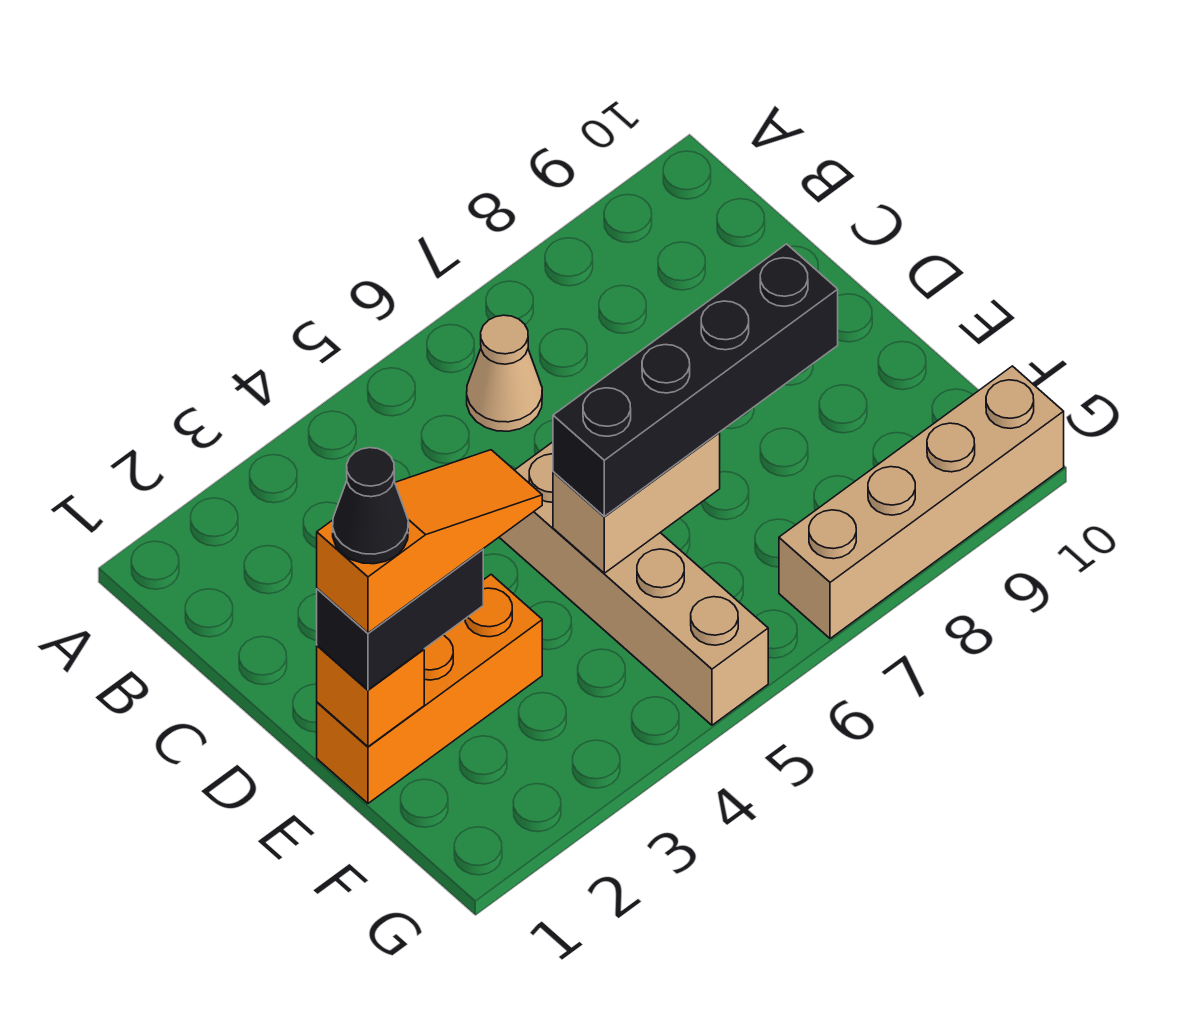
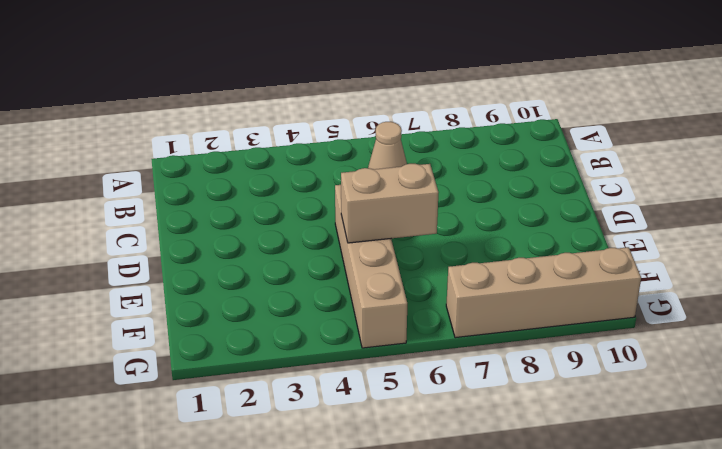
none -> orange 1x3 brick [317,575,542,803]
none -> orange 1x1 brick [317,646,424,747]

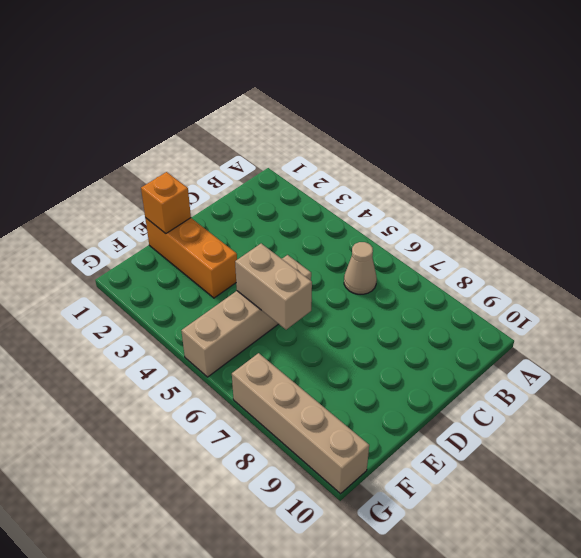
none -> black 1x2 brick [317,549,483,690]
none -> black 1x4 brick [553,244,838,516]

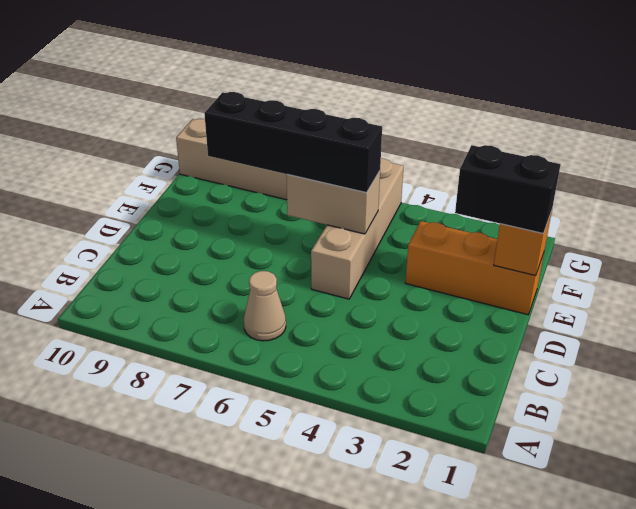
none -> orange 1x3 slope [317,450,542,633]
none -> black 1x1 cone [333,448,408,564]

